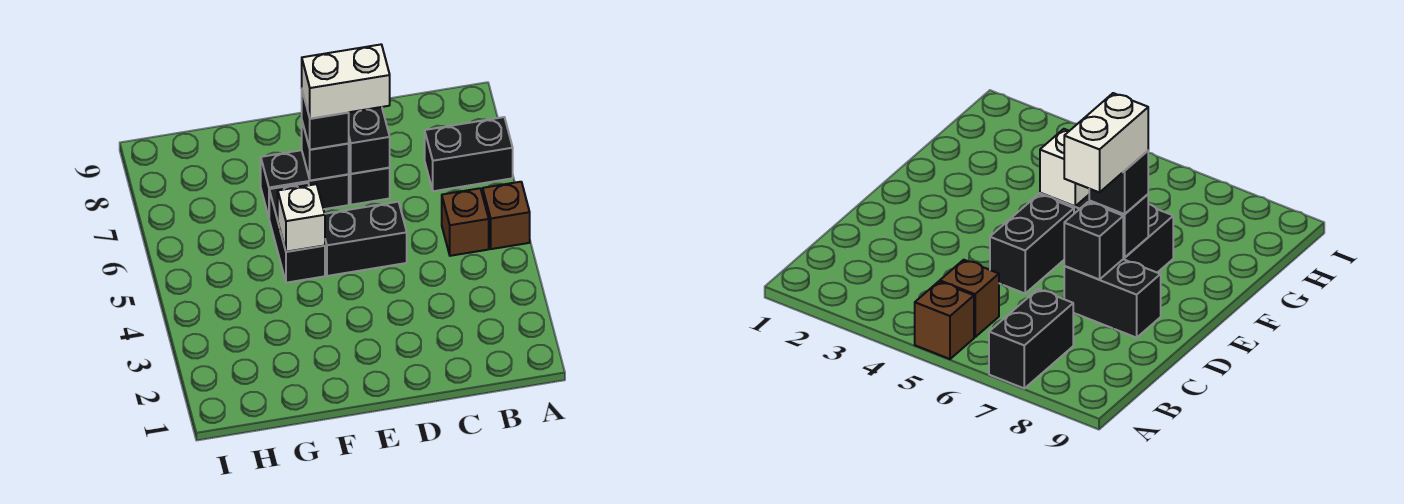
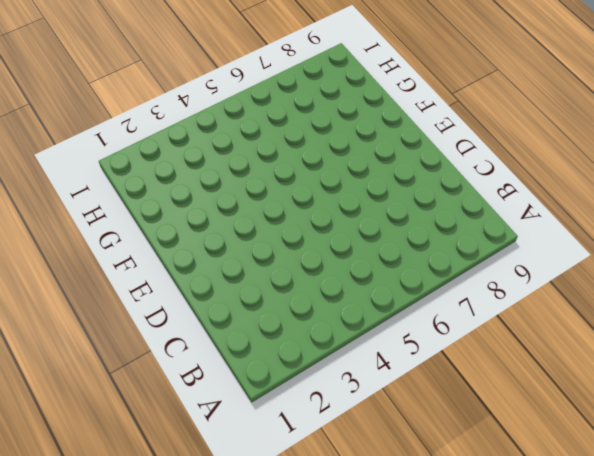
none -> brown 1x1 brick [483,182,530,249]
none -> black 1x2 brick [425,117,513,191]
none -> brown 1x1 brick [442,188,489,256]

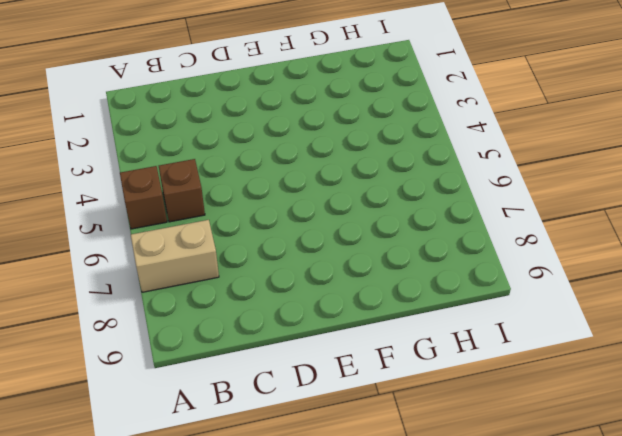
tan 1x2 brick [131,220,219,292] -> black 1x2 brick [425,117,513,191]
none -> black 1x2 brick [325,202,407,276]
none -> black 1x2 brick [348,168,390,205]
none -> black 1x2 brick [261,150,349,217]

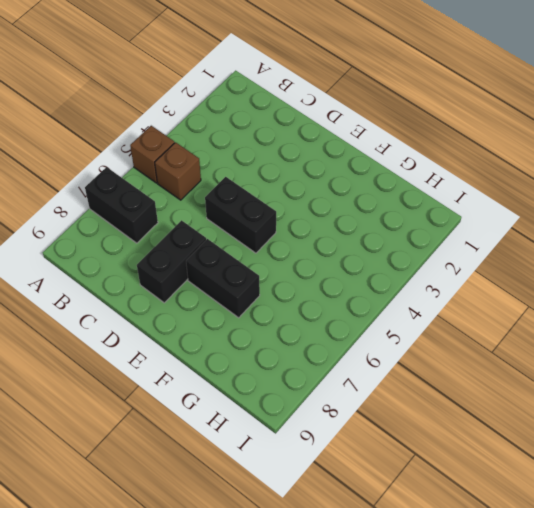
none -> black 1x2 brick [269,183,325,283]
none -> black 1x1 brick [348,107,390,174]
none -> black 1x1 brick [302,122,349,181]

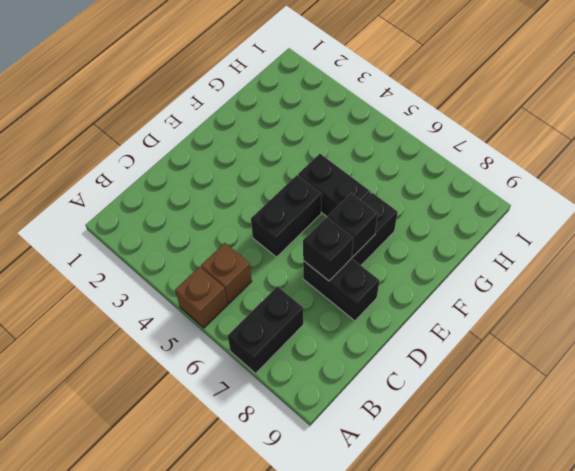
none -> white 1x1 brick [278,184,325,252]
none -> black 1x1 brick [302,91,349,150]
none -> white 1x2 brick [302,45,390,119]

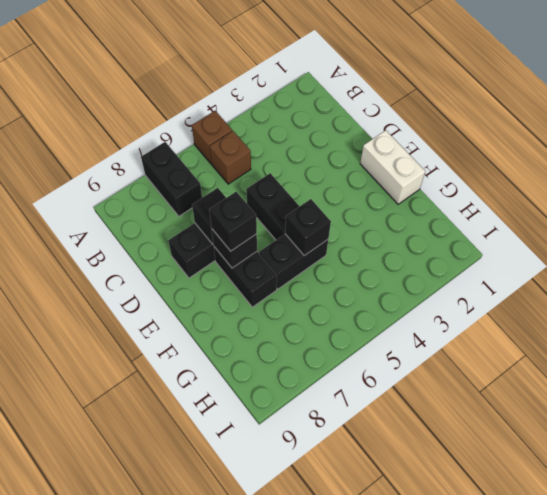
white 1x2 brick [360,130,425,204] -> white 1x2 brick moved to [302,45,390,119]
black 1x1 brick [285,199,331,256] -> white 1x1 brick [278,184,325,252]

